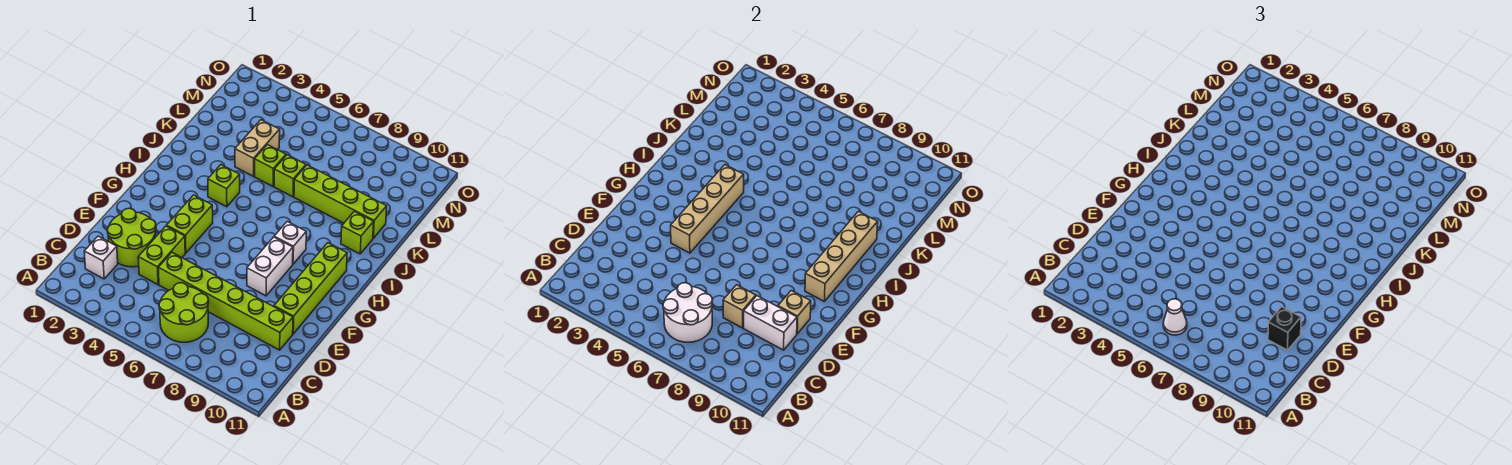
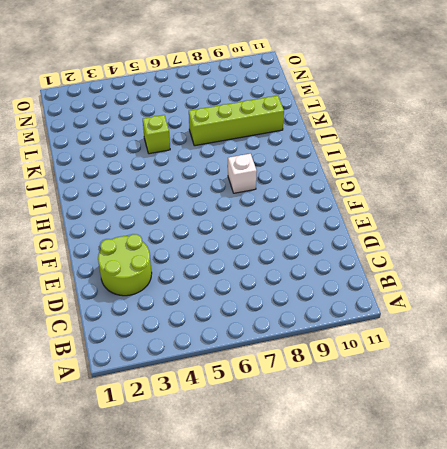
none -> lime 2x2 round brick [159,283,209,342]
none -> white 1x1 brick [84,236,118,279]
none -> lime 1x2 brick [138,226,185,284]

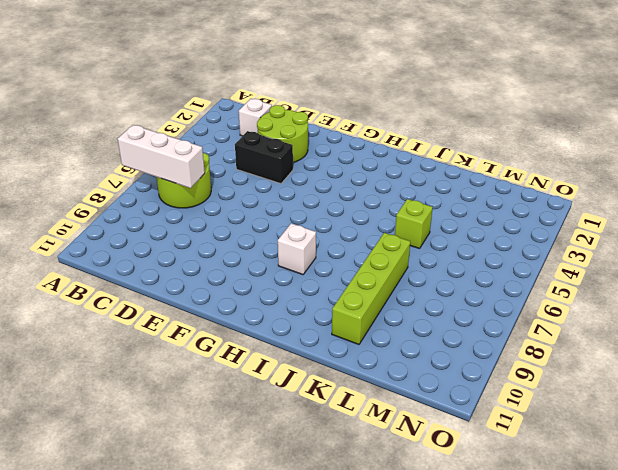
white 1x3 brick [118,125,205,188] -> white 2x2 round brick [663,283,713,342]
black 1x2 brick [235,131,293,184] -> lime 1x2 brick [138,226,185,284]
none -> lime 1x6 brick [158,253,293,350]
none -> lime 1x4 brick [274,243,347,334]
none -> lime 1x2 brick [167,195,213,253]

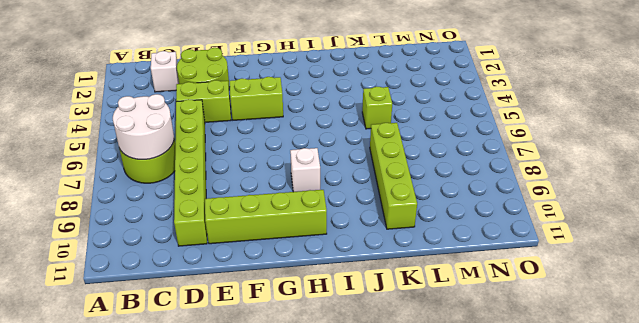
none -> white 1x2 brick [247,237,293,296]
none -> lime 1x1 brick [208,165,240,207]
none -> lime 1x1 brick [341,211,374,254]

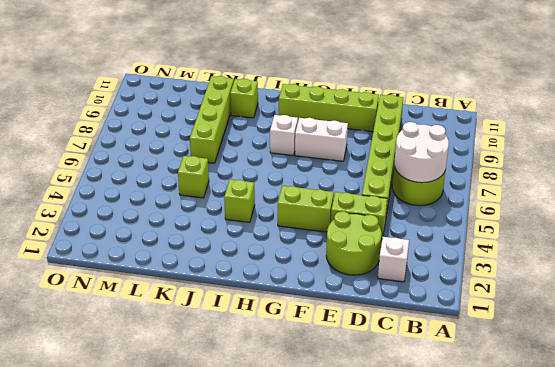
none -> tan 1x2 brick [235,120,280,176]
none -> lime 1x1 brick [274,155,306,197]
none -> tan 1x1 brick [723,285,756,328]

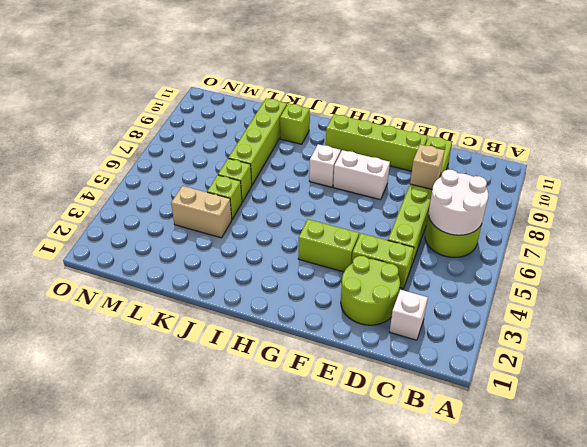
none -> lime 1x1 brick [208,165,240,207]
none -> white 1x2 brick [744,296,797,350]
none -> tan 1x1 brick [778,290,811,334]

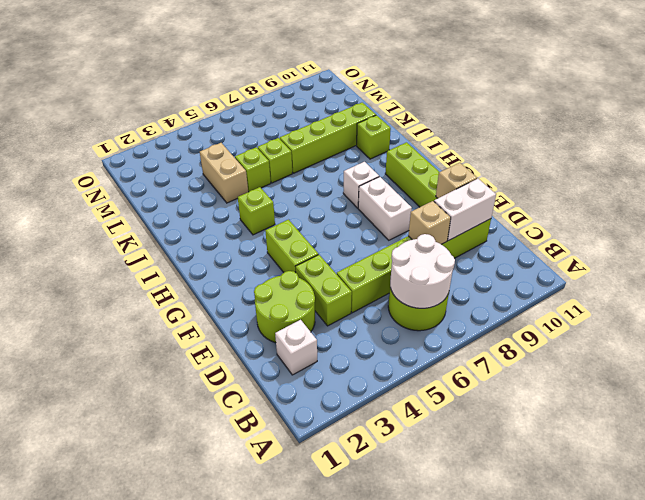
none -> tan 1x4 brick [671,165,744,253]
none -> tan 1x4 brick [805,211,878,302]
none -> white 1x1 cone [1163,299,1187,335]

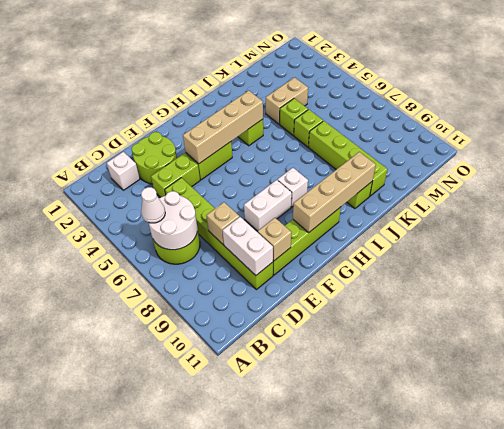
none -> black 1x1 brick [1268,307,1301,350]

